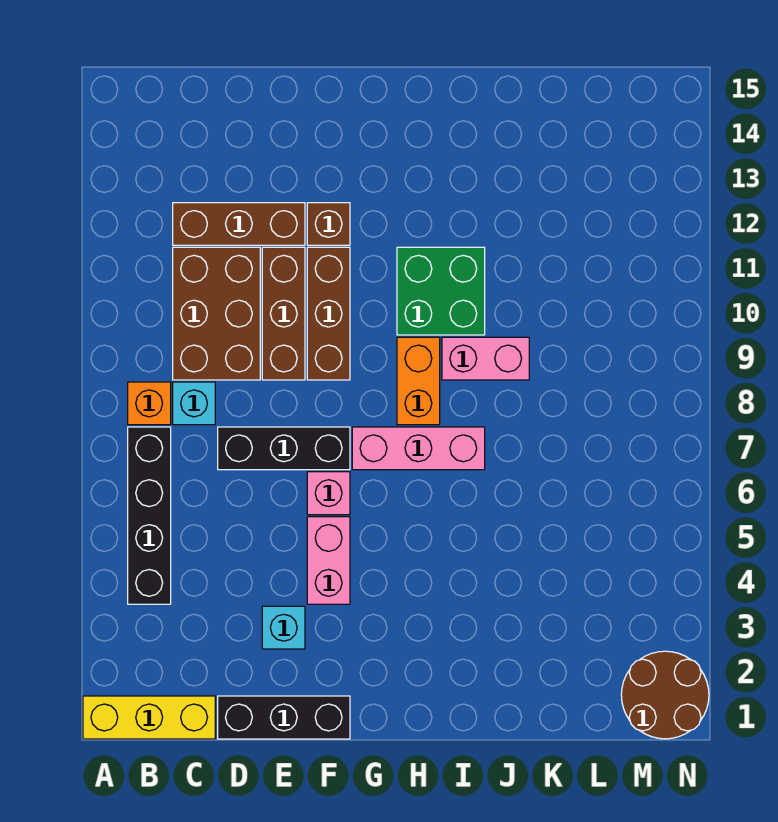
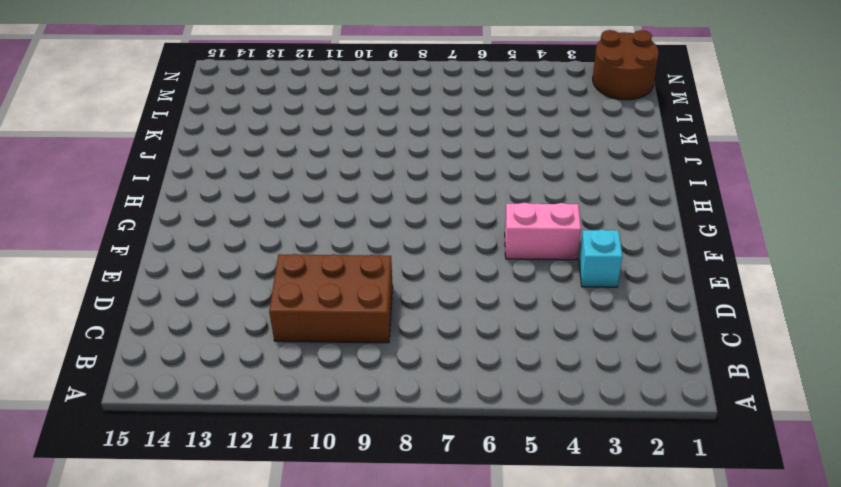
none -> yellow 1x3 brick [83,696,215,739]
none -> black 1x4 brick [128,427,171,604]
none -> orange 1x1 brick [128,382,171,425]

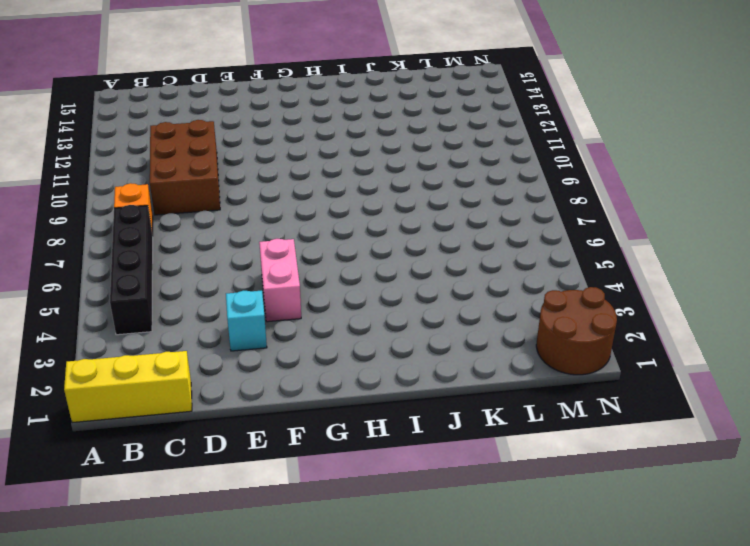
none -> cyan 1x1 brick [173,382,215,425]
none -> brown 1x3 brick [173,203,305,245]
none -> black 1x3 brick [218,696,350,739]

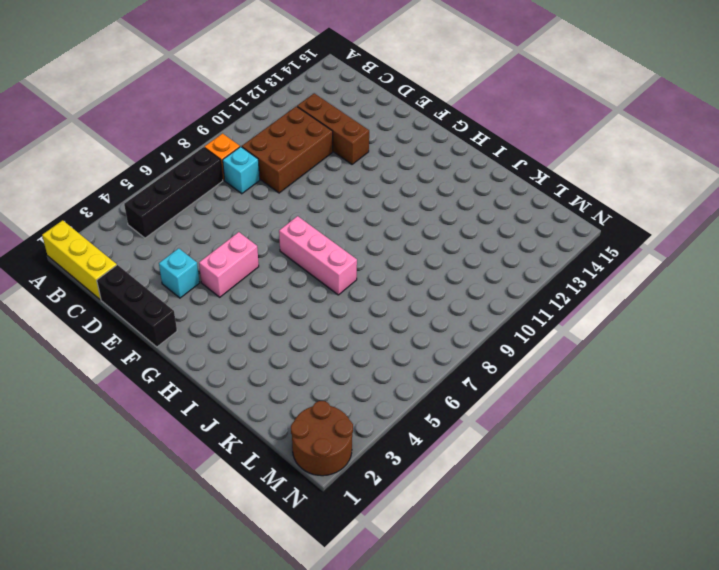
none -> black 1x3 brick [218,427,350,470]
none -> brown 1x3 brick [262,247,305,380]
none -> pink 1x1 brick [307,472,350,515]

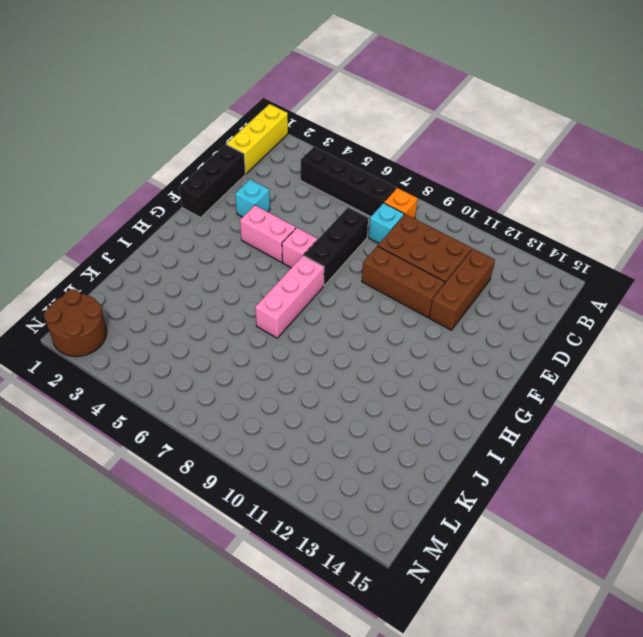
none -> brown 1x3 brick [307,247,350,380]
none -> brown 1x1 brick [307,203,350,245]
none -> orange 1x2 brick [397,337,440,425]

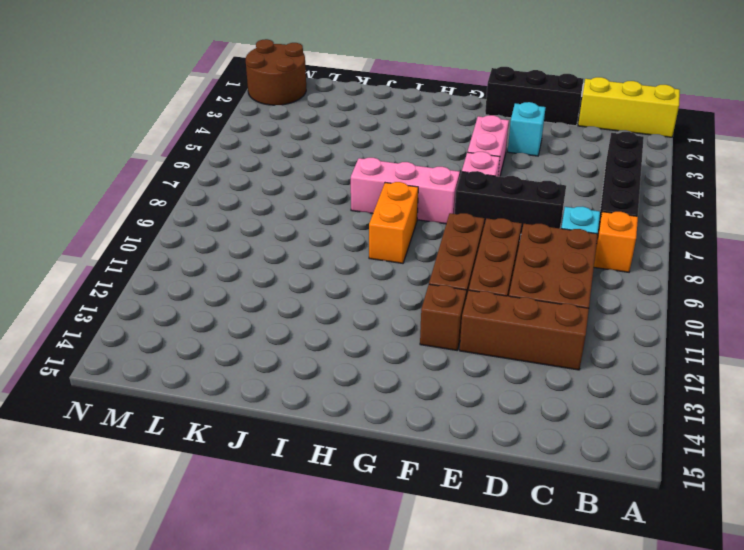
none -> green 2x2 brick [397,247,485,335]
none -> pink 1x2 brick [442,337,529,380]

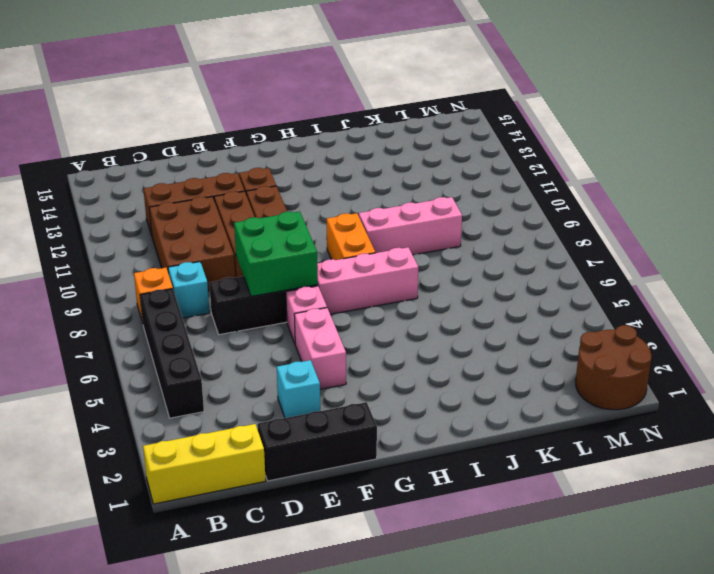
green 2x2 brick [234,212,318,296] -> green 2x2 brick moved to [397,247,485,335]
pink 1x3 brick [359,197,462,255] -> pink 1x2 brick [442,337,529,380]

